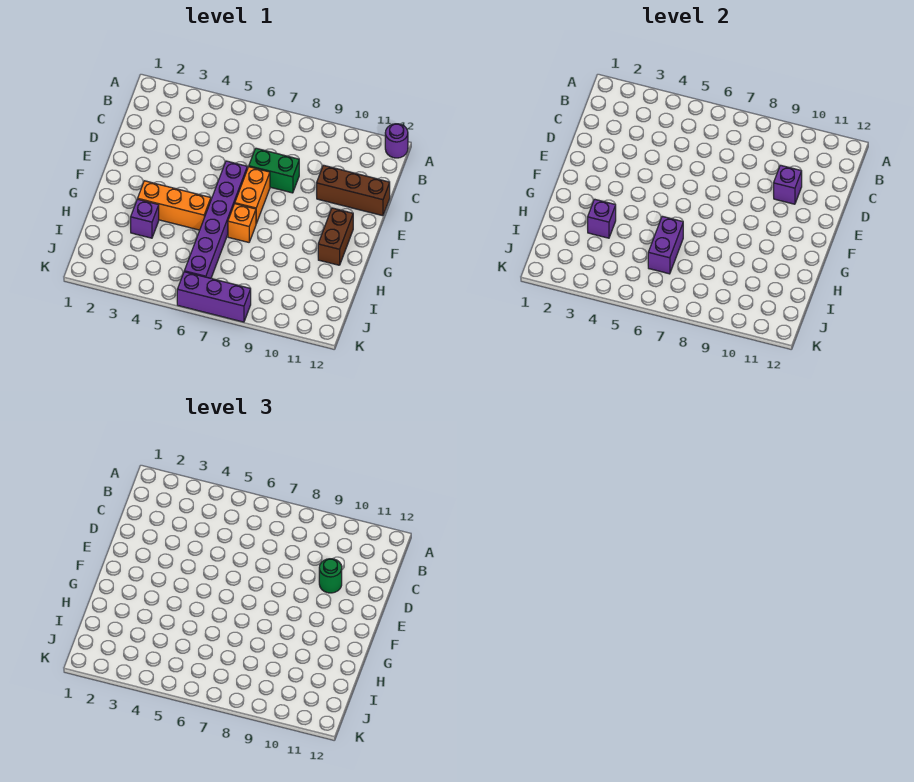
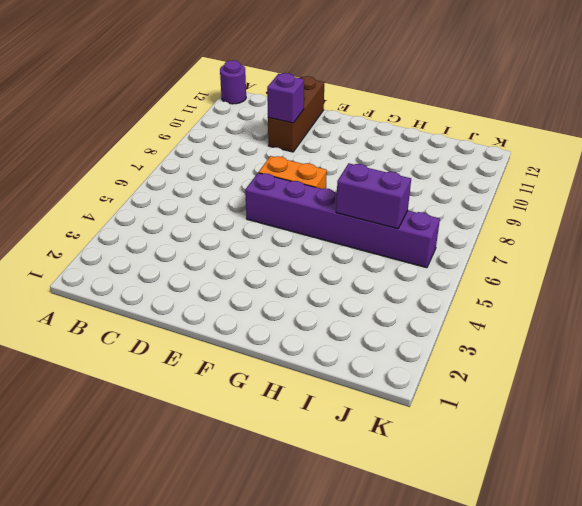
none -> green 1x2 brick [249,148,299,193]
none -> brown 1x2 brick [318,208,353,265]
none -> orange 1x3 brick [138,181,211,230]

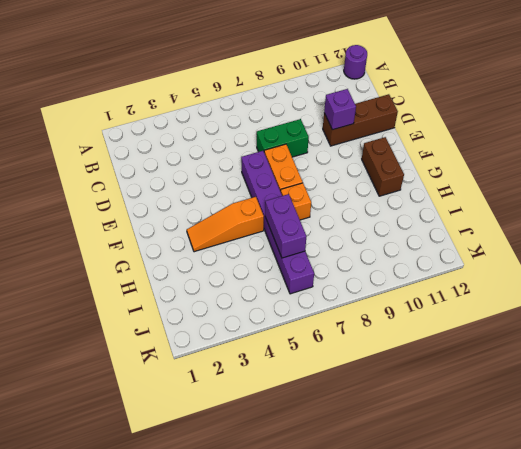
orange 1x3 slope [187,197,264,252] -> orange 1x3 brick [138,181,211,230]
none -> purple 1x1 brick [131,199,159,238]
none -> purple 1x3 brick [177,272,251,322]
none -> purple 1x1 brick [588,199,616,238]

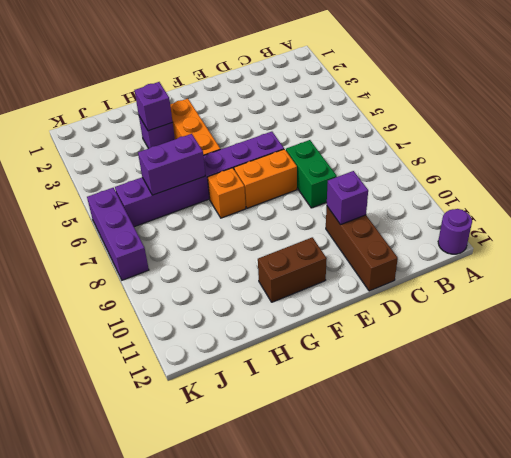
none -> green 1x1 round brick [319,559,342,593]

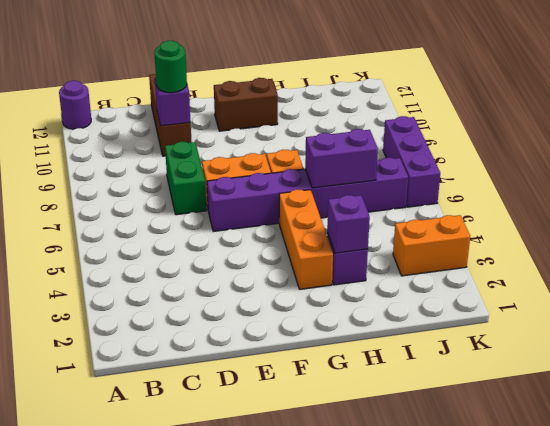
orange 1x2 brick [393,215,470,276] -> none

